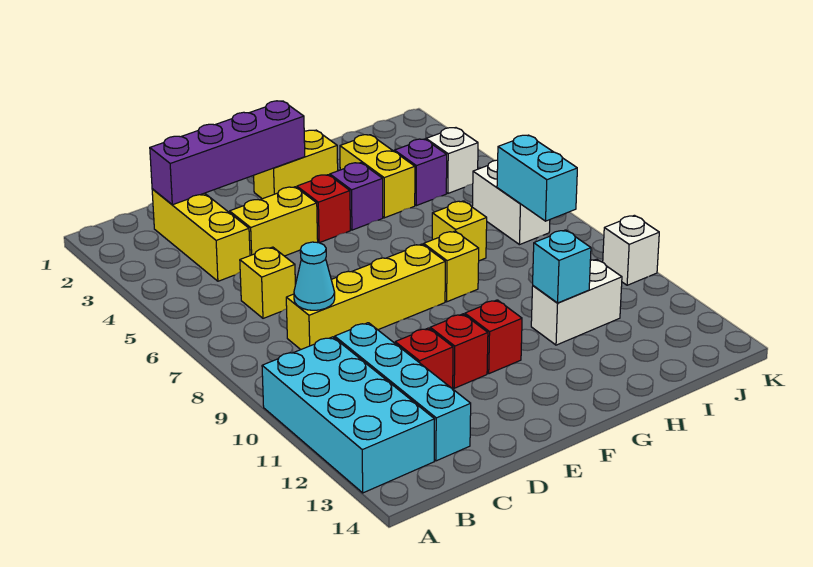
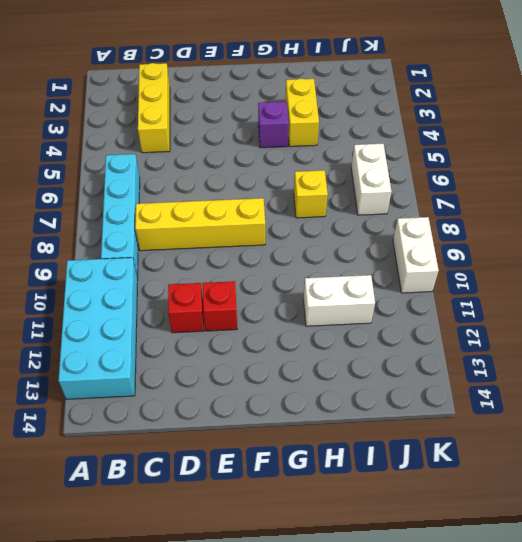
cyan 1x4 brick [101,154,140,277] -> cyan 1x4 brick moved to [335,323,471,461]
white 1x2 brick [393,217,439,293] -> white 1x1 brick [603,215,659,285]
none -> yellow 1x1 brick [240,247,295,318]
none -> yellow 1x2 brick [230,187,318,256]
none -> yellow 1x2 brick [254,130,338,199]

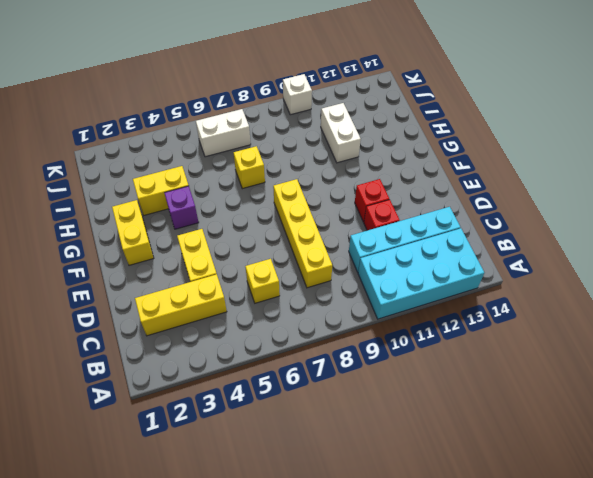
none -> red 1x1 brick [297,175,350,243]
none -> red 1x1 brick [465,300,522,374]
none -> yellow 1x1 brick [424,231,479,302]

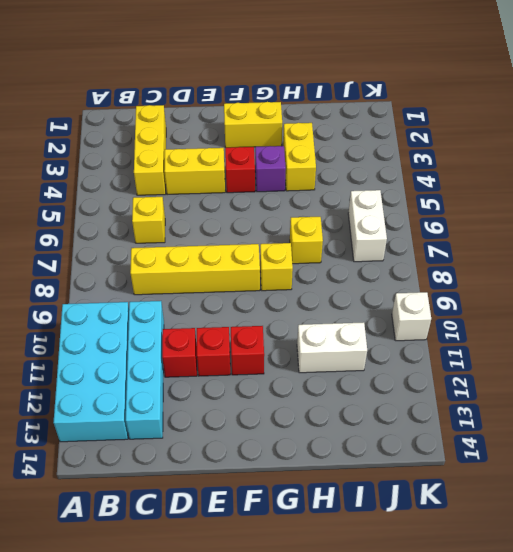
none -> purple 1x1 brick [394,139,447,206]
none -> white 1x1 brick [426,128,478,193]
none -> purple 1x4 brick [150,101,305,205]

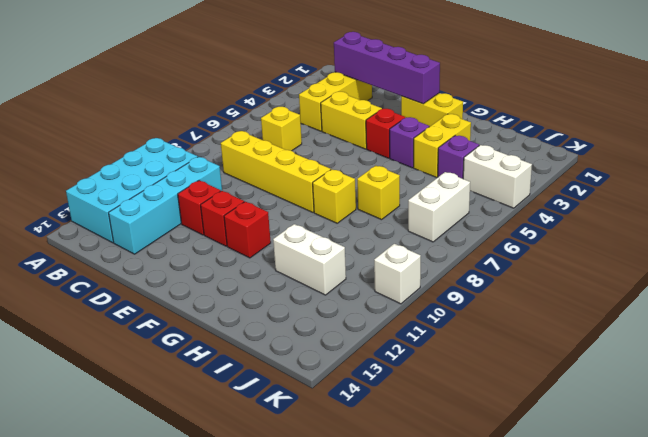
white 1x2 brick [463,145,532,208] -> white 1x1 brick [426,128,478,193]
none -> cyan 1x1 cone [294,242,335,310]
none -> cyan 1x1 brick [533,230,591,303]
none -> cyan 1x2 brick [497,135,577,221]

